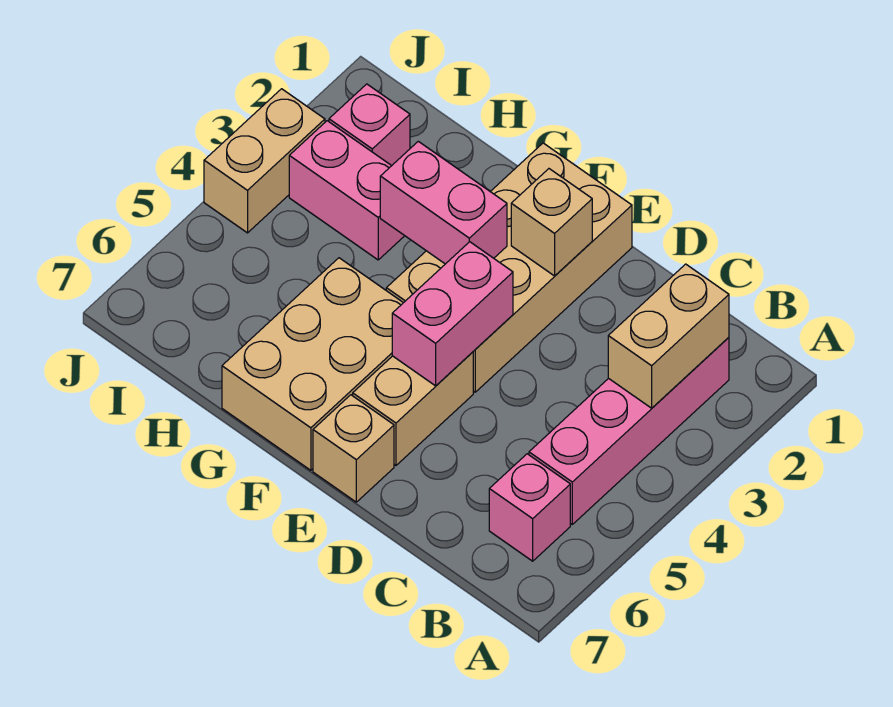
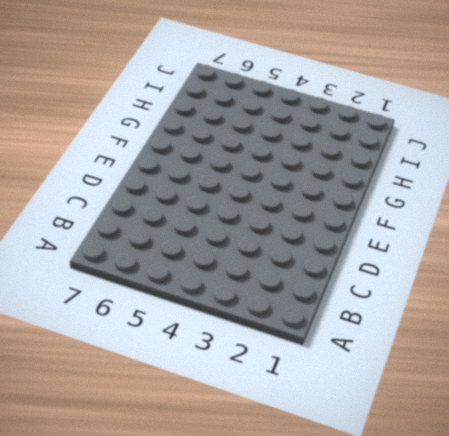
none -> pink 1x4 brick [529,337,729,524]
none -> pink 1x1 brick [489,454,570,561]
none -> tan 2x4 brick [386,143,632,392]

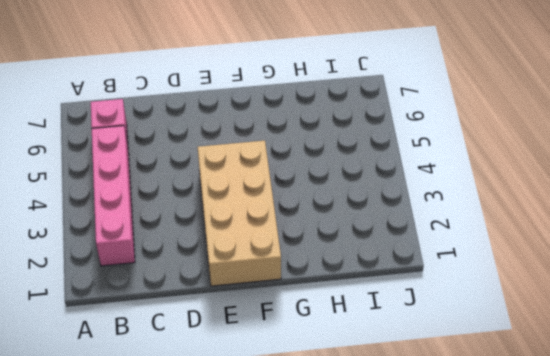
none -> tan 1x2 brick [353,352,473,465]
none -> tan 1x1 brick [313,395,394,502]
none -> tan 2x3 brick [222,258,403,470]

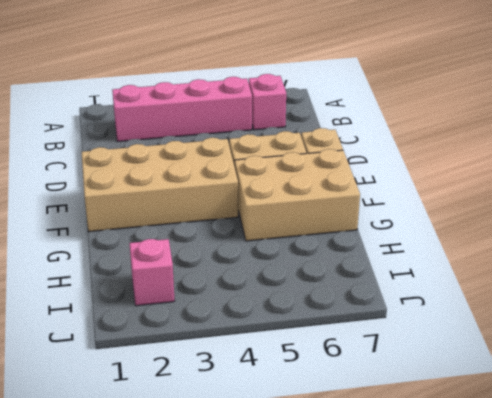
none -> pink 1x2 brick [289,121,404,260]
none -> tan 1x2 brick [204,89,325,233]
none -> tan 1x2 brick [608,264,729,408]

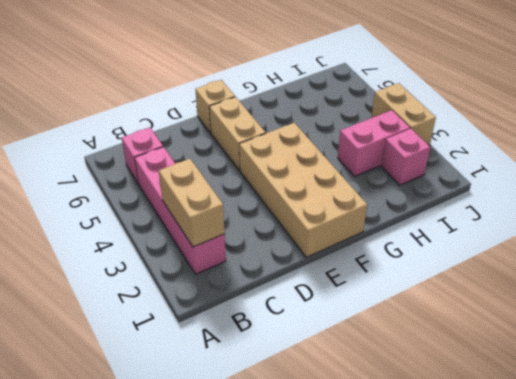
none -> tan 2x3 brick [222,258,403,470]
none -> tan 1x1 brick [511,169,592,276]
none -> pink 1x2 brick [392,242,513,386]

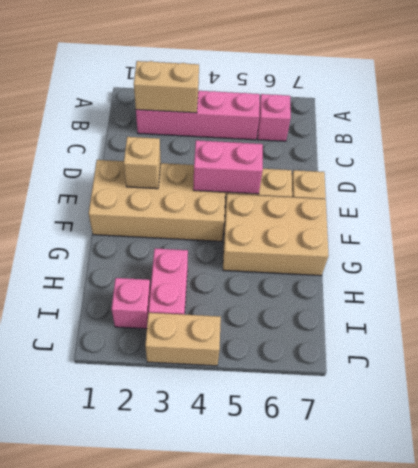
none -> pink 1x2 brick [380,141,507,264]

